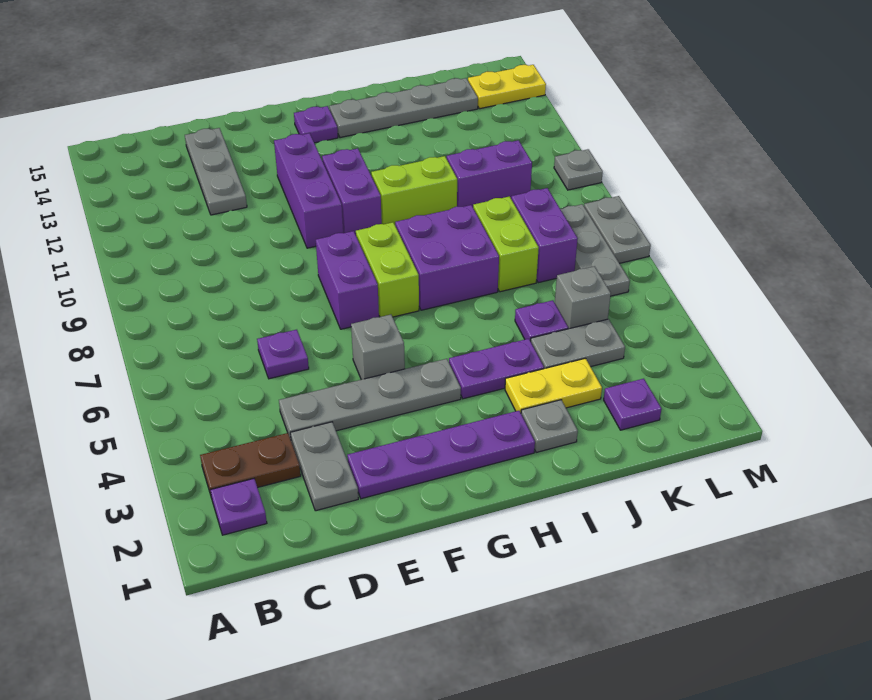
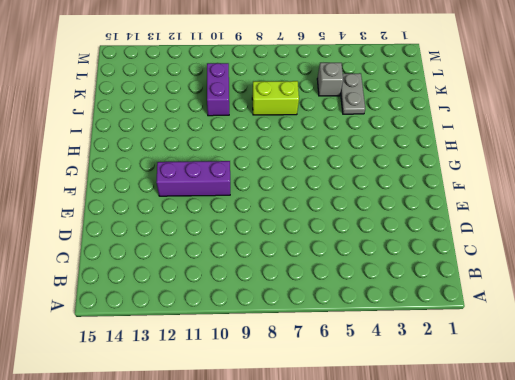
none -> purple 1x1 plate [210,479,267,535]
none -> brown 1x2 plate [200,433,301,495]
none -> grey 1x2 plate [290,422,358,511]
none -> grey 1x4 plate [279,359,461,439]

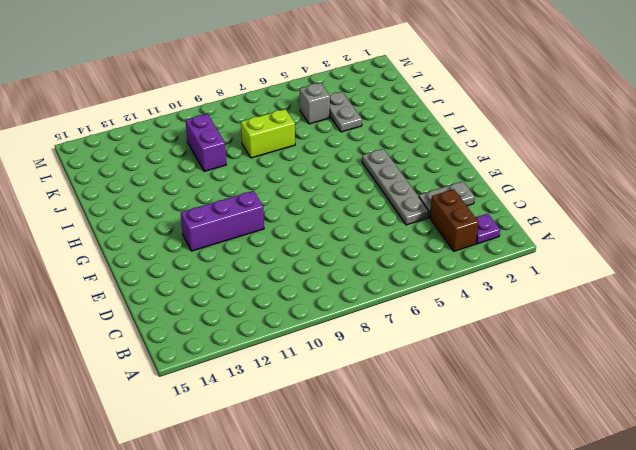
brown 1x2 brick [430,189,479,251] -> brown 1x2 plate [200,433,301,495]
none -> purple 1x1 plate [257,330,309,379]
none -> grey 1x3 plate [185,128,247,215]
none -> purple 1x4 plate [347,411,535,499]
none -> grey 1x1 brick [351,315,405,380]

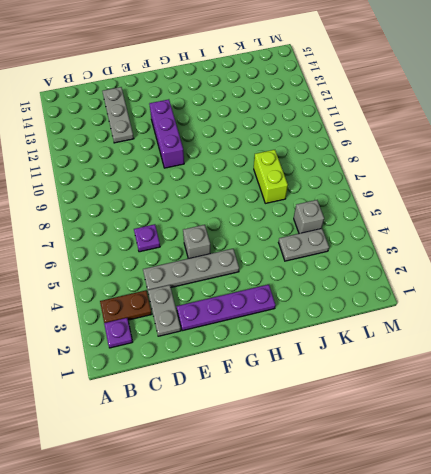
none -> purple 1x2 brick [316,231,379,329]
none -> lime 1x2 brick [356,222,419,317]
none -> purple 1x2 brick [322,148,382,235]
none -> purple 1x1 plate [294,106,338,143]

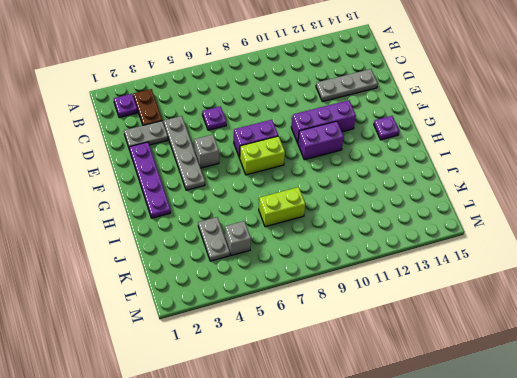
none -> purple 1x2 plate [449,339,544,399]
none -> purple 2x2 brick [395,205,499,310]
none -> lime 1x2 brick [371,156,457,224]
none -> grey 1x4 plate [329,78,478,138]

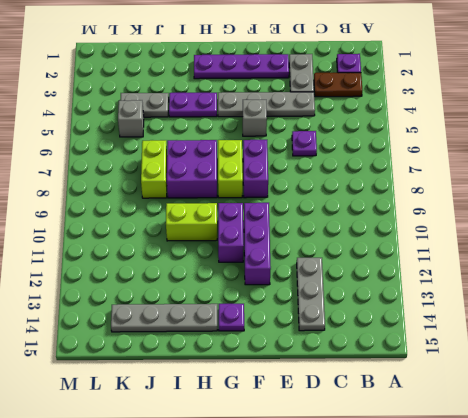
none -> grey 1x1 plate [521,400,578,452]
none -> yellow 1x2 plate [505,358,602,413]
none -> purple 1x1 plate [515,300,568,341]
none -> purple 1x2 brick [447,140,532,207]

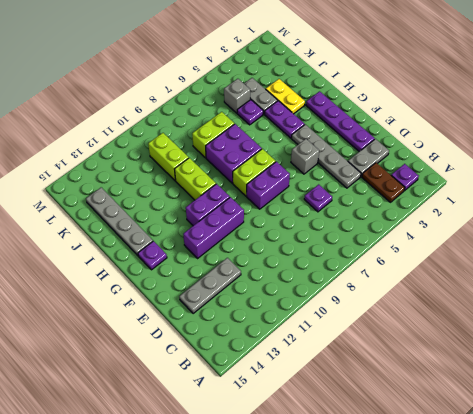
lime 1x2 brick [148,133,189,181] -> purple 1x2 brick [447,140,532,207]
none -> grey 1x1 plate [521,400,578,452]
none -> purple 1x1 plate [604,379,661,430]
none -> purple 1x2 brick [511,188,578,283]
none -> grey 1x3 plate [560,204,630,296]

